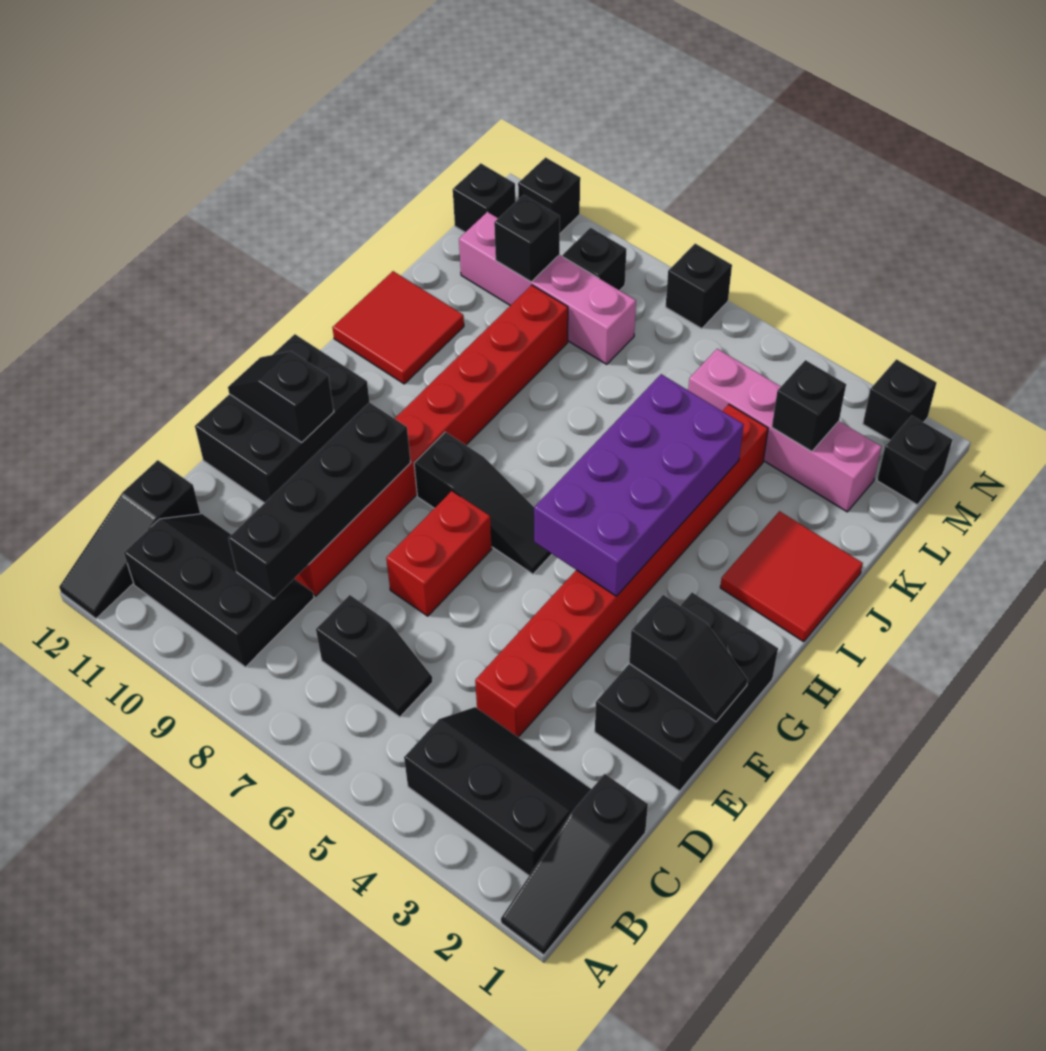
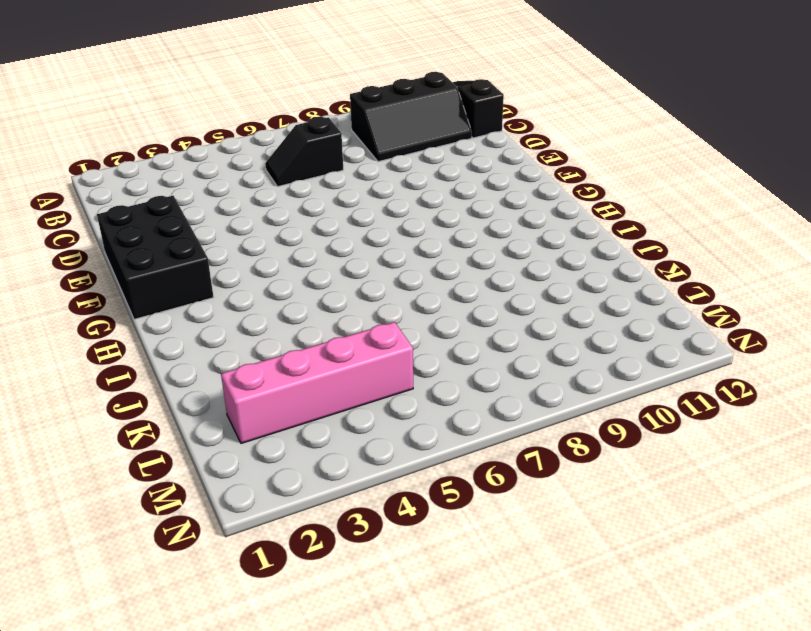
none -> black 1x3 slope [501,774,648,955]
none -> black 2x3 slope [404,707,591,876]
none -> red 1x8 brick [475,404,768,737]

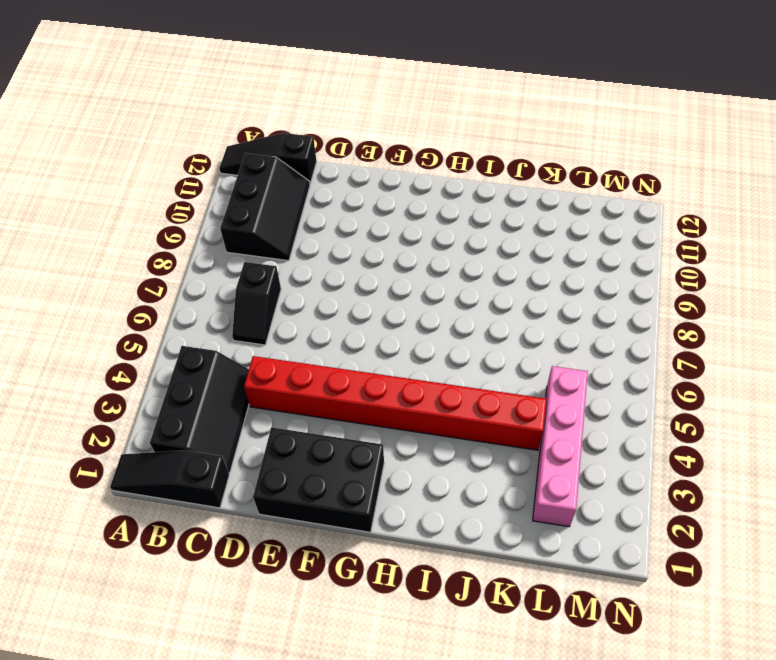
none -> red 1x8 brick [294,285,568,596]
none -> red 1x2 brick [386,491,492,616]
none -> black 2x3 brick [195,334,370,503]

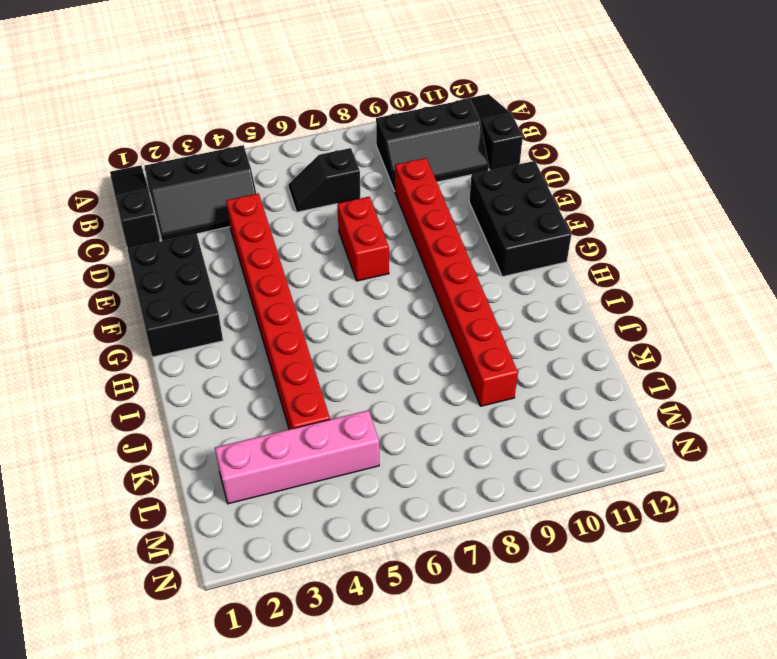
none -> black 1x3 slope [414,432,552,574]
none -> red 2x2 tile [720,511,863,642]
none -> red 2x2 tile [332,271,464,384]

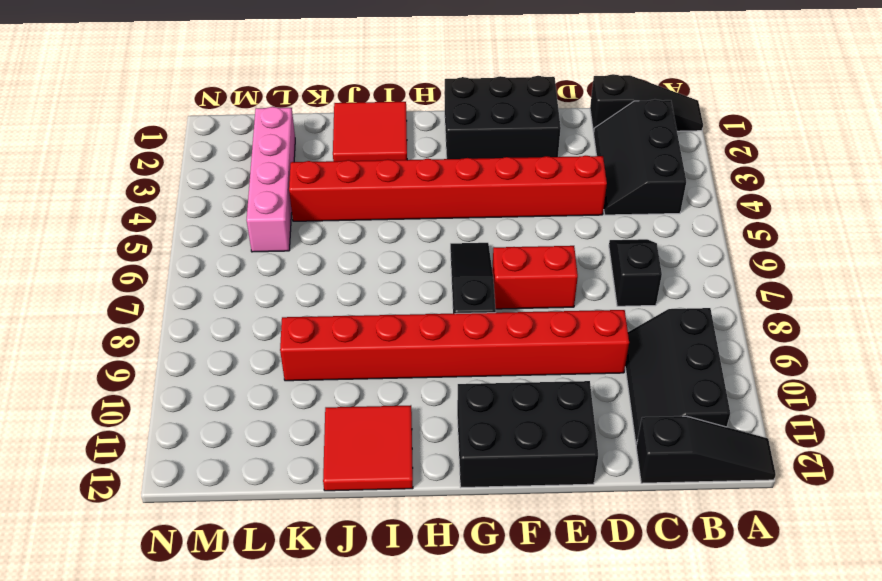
none -> pink 1x4 brick [459,212,636,364]
none -> black 1x1 brick [877,416,953,505]
none -> black 1x1 brick [563,228,626,290]

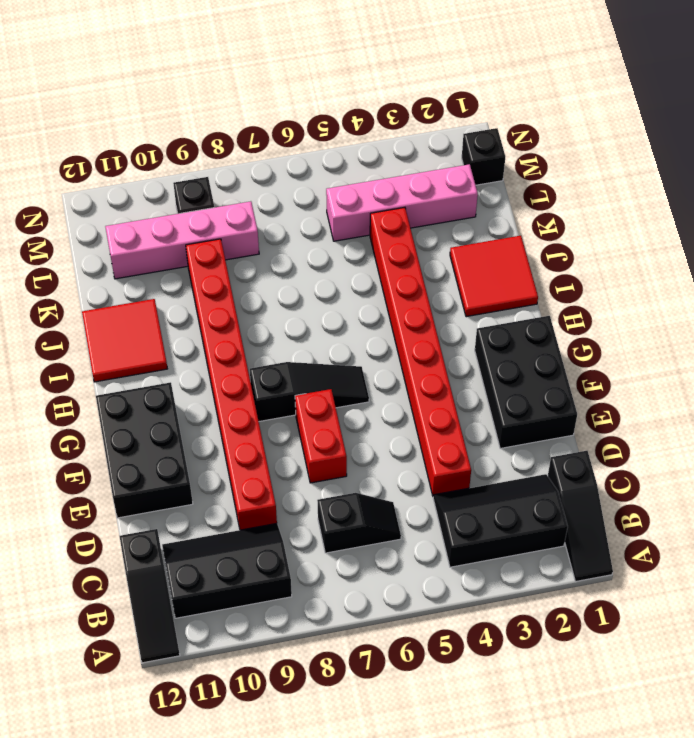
none -> black 1x1 brick [453,163,515,232]
none -> black 1x1 brick [863,359,936,440]
none -> black 1x1 brick [666,244,732,329]

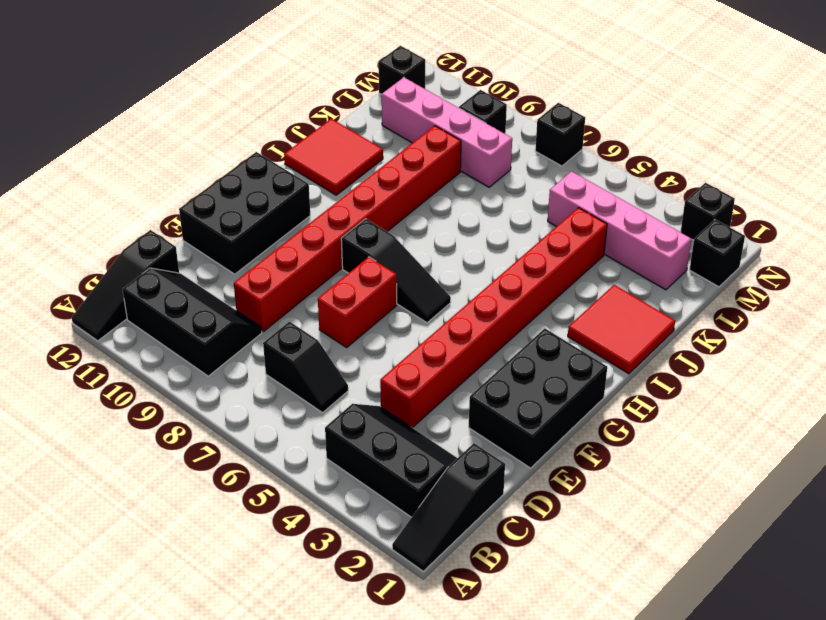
none -> black 1x1 brick [518,158,580,233]
none -> black 1x4 brick [228,402,411,599]
none -> black 1x2 slope [629,595,748,722]

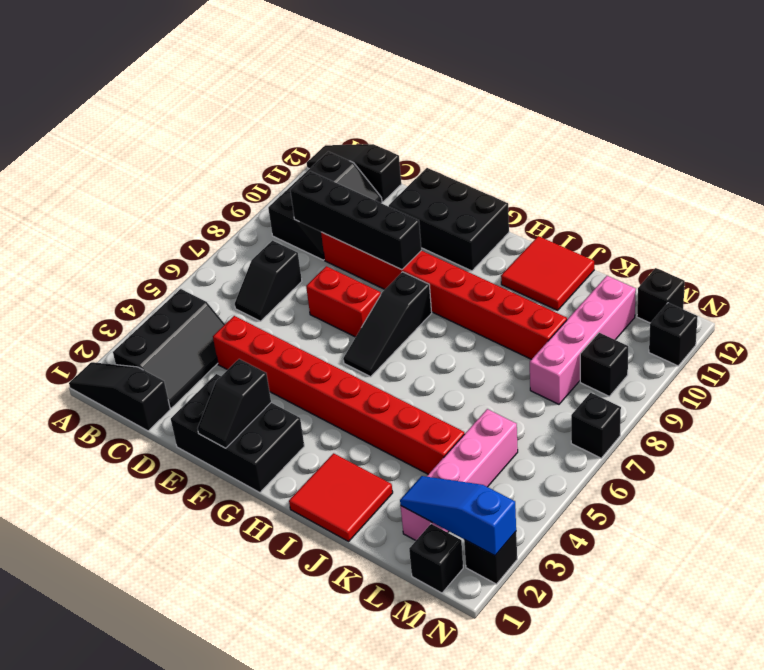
blue 1x3 slope [400,476,516,556] -> none
none -> black 1x2 slope [228,351,334,442]
none -> purple 2x4 brick [534,374,744,596]
none -> black 1x1 brick [772,360,846,452]

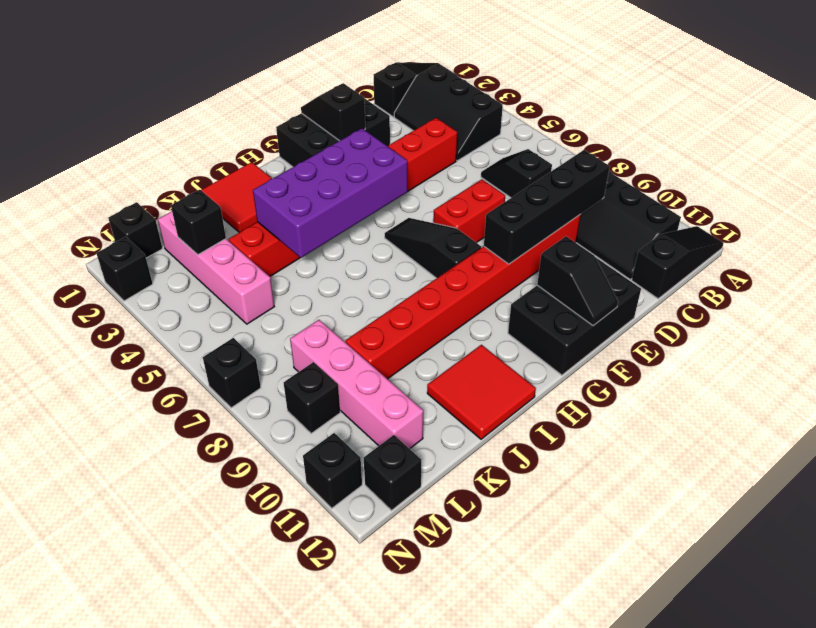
none -> black 1x1 brick [494,195,560,282]

